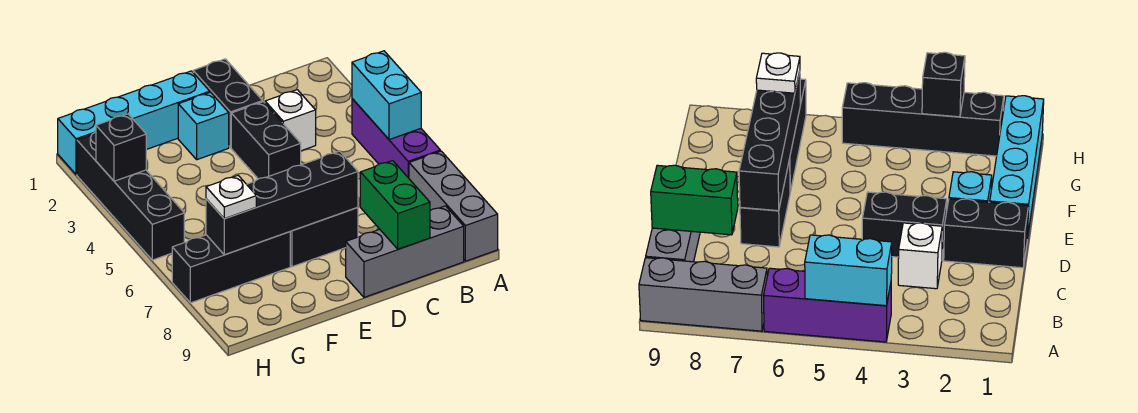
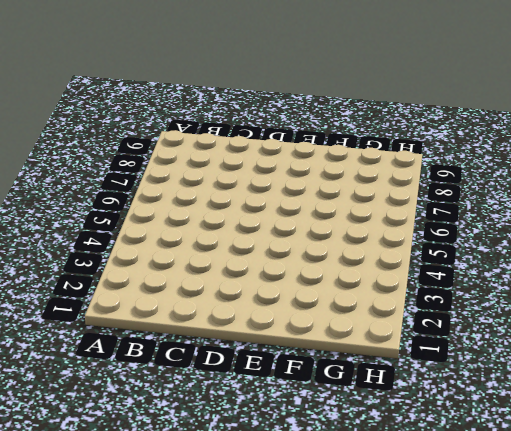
none -> purple 1x3 brick [352,99,440,178]
none -> grey 1x3 brick [409,151,498,261]
none -> grey 1x3 brick [346,206,464,297]

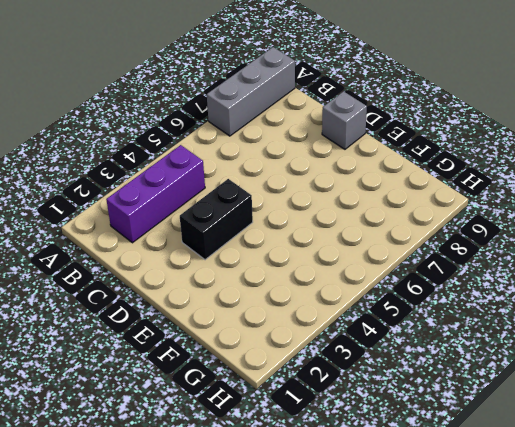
purple 1x3 brick [106,145,205,243] -> purple 1x3 brick moved to [352,99,440,178]
grey 1x1 brick [322,91,367,149] -> grey 1x3 brick [346,206,464,297]
none -> white 1x1 brick [265,90,316,151]
none -> black 1x2 brick [193,59,263,148]
none -> black 1x2 brick [290,207,358,267]

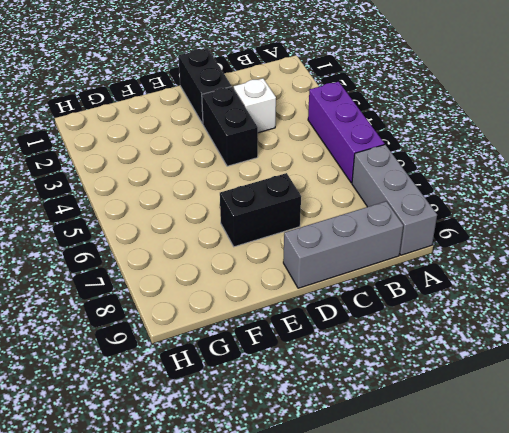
none -> cyan 1x4 brick [58,71,210,174]
none -> cyan 1x1 brick [178,92,229,160]
none -> black 1x3 brick [172,232,290,303]

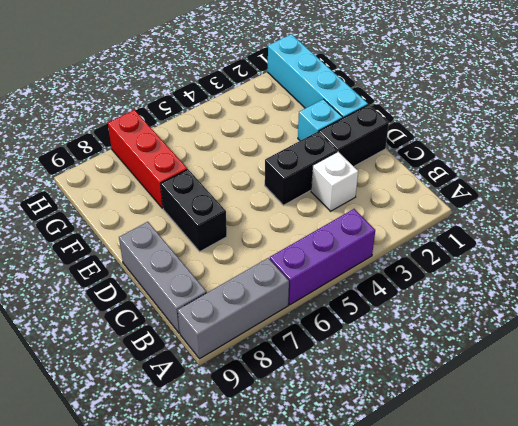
red 1x3 brick [108,110,187,208] -> black 1x3 brick [172,232,290,303]
none -> black 1x4 brick [77,132,184,260]
none -> cyan 1x2 brick [352,51,421,140]
none -> green 1x2 brick [360,161,430,249]

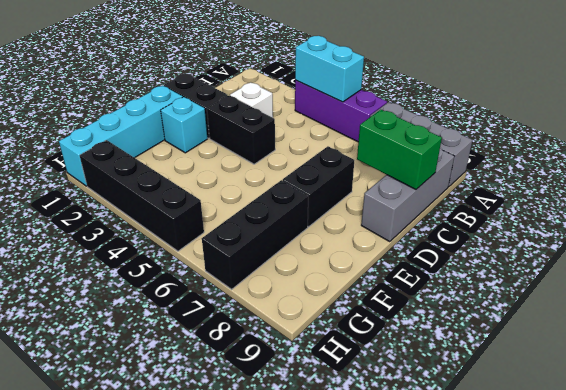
none -> black 1x4 brick [206,151,358,255]
none -> black 1x1 brick [96,114,146,181]
none -> white 1x1 plate [206,176,256,219]

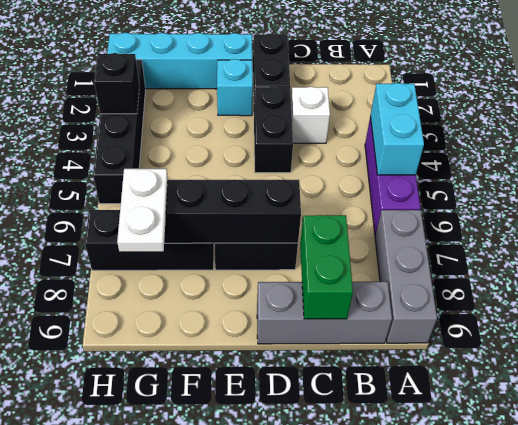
white 1x2 plate [117,169,168,252] -> white 1x1 plate [206,176,256,219]

